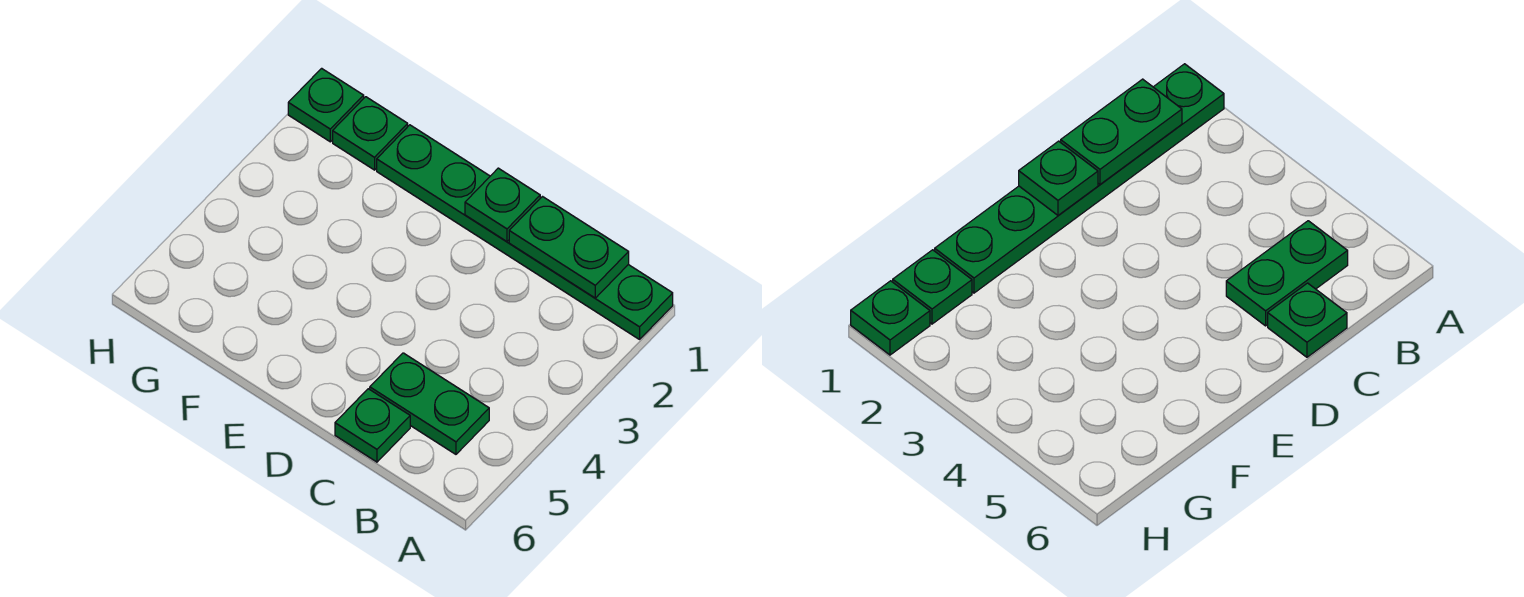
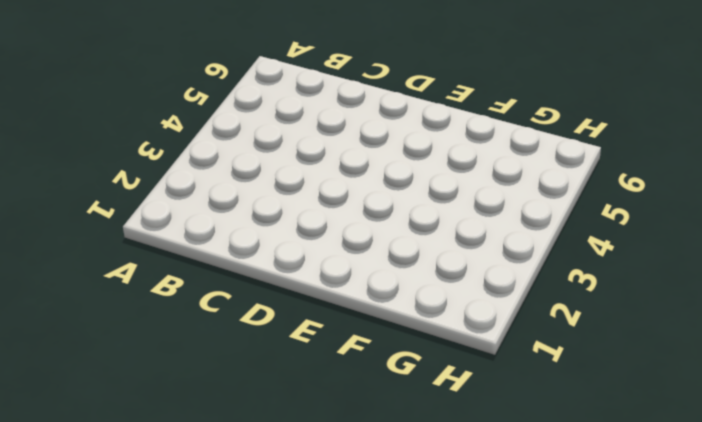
none -> green 1x6 plate [377,125,673,339]
none -> green 1x2 plate [370,353,489,454]

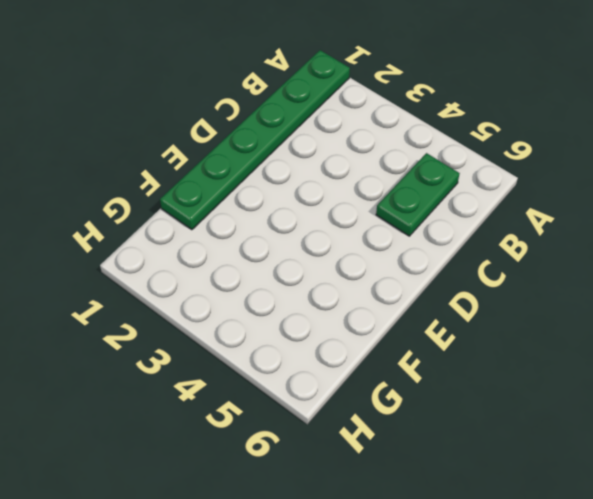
none -> green 1x1 plate [335,389,410,462]
none -> green 1x1 plate [333,97,408,170]

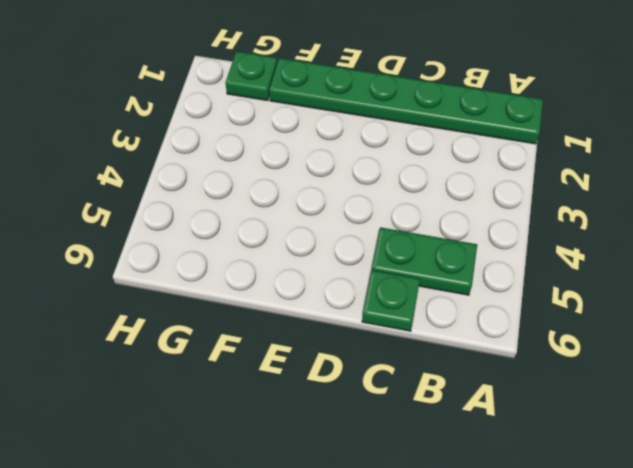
none -> green 1x1 plate [288,68,364,142]
none -> green 1x2 plate [509,197,629,298]

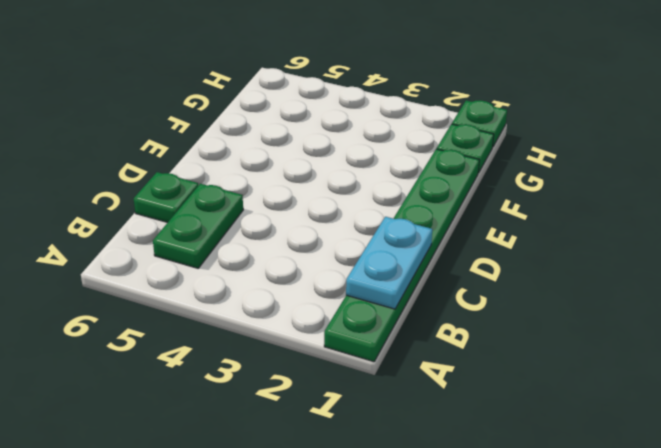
cyan 1x2 plate [346,217,432,309] -> green 1x2 plate [509,197,629,298]
none -> green 1x1 plate [465,168,540,241]

